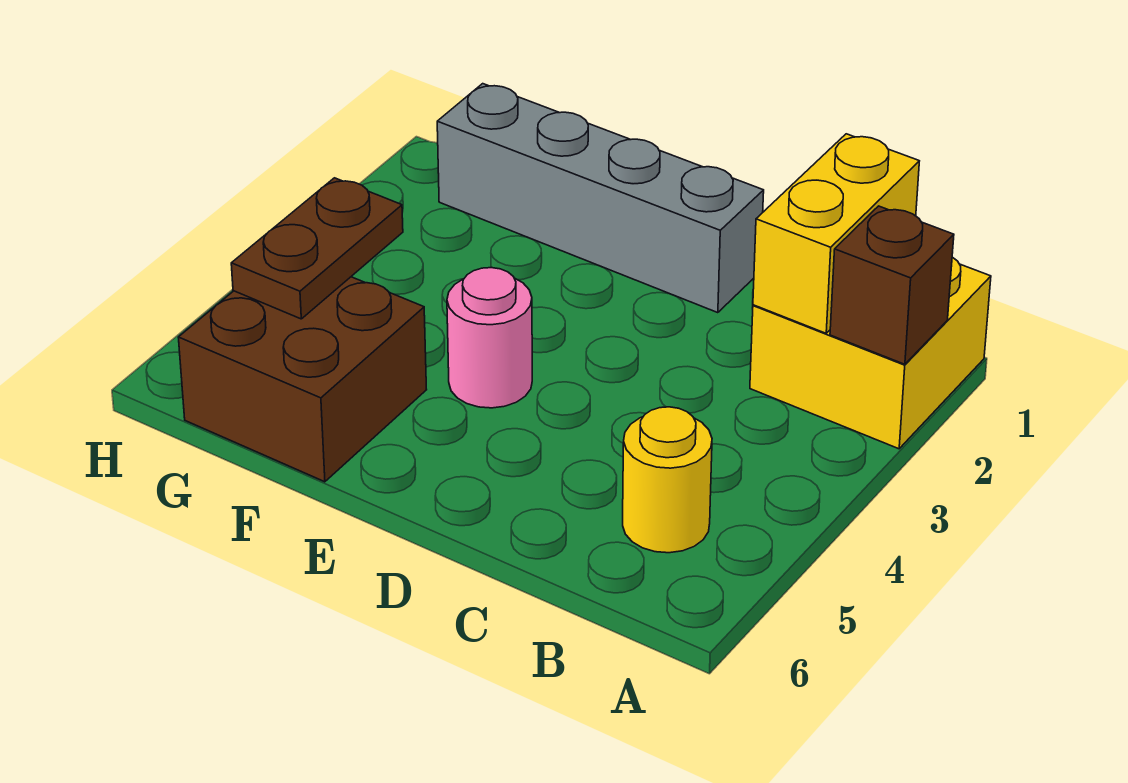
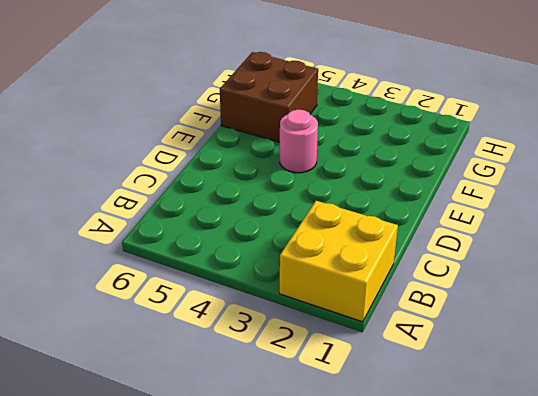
none -> yellow 1x1 round brick [623,407,712,553]
none -> grey 1x4 brick [437,84,764,313]

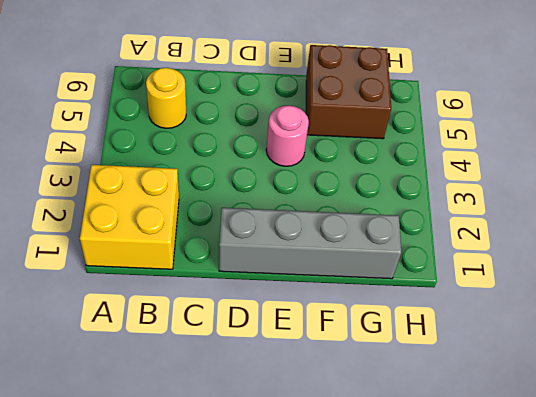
none -> brown 1x1 brick [830,206,954,364]
none -> yellow 1x2 brick [753,134,919,333]

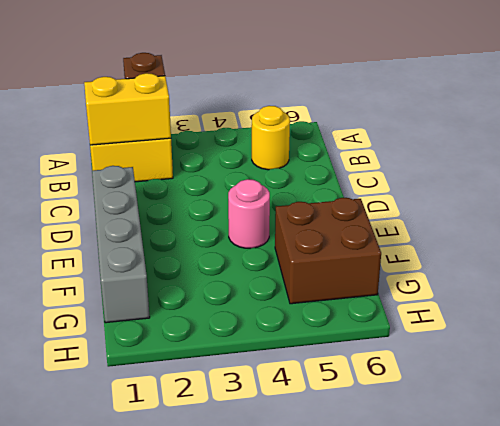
none -> brown 1x2 plate [231,178,403,319]

